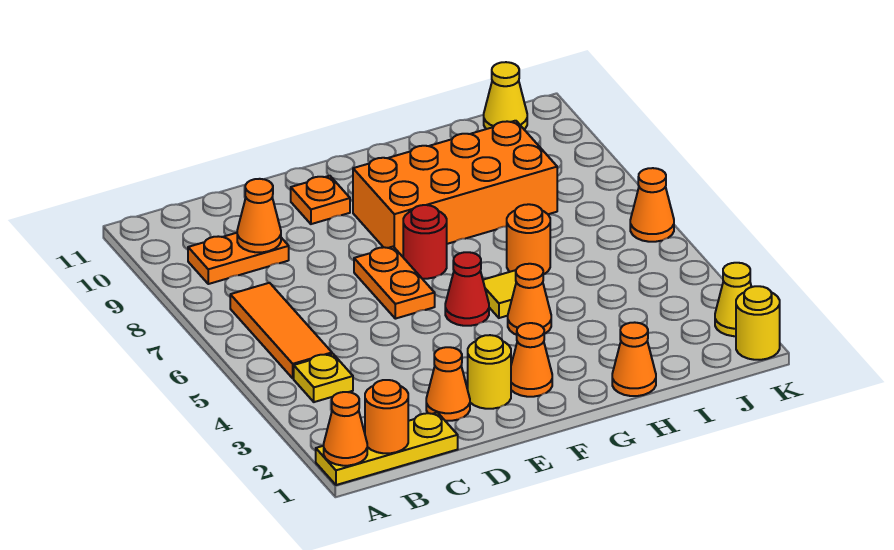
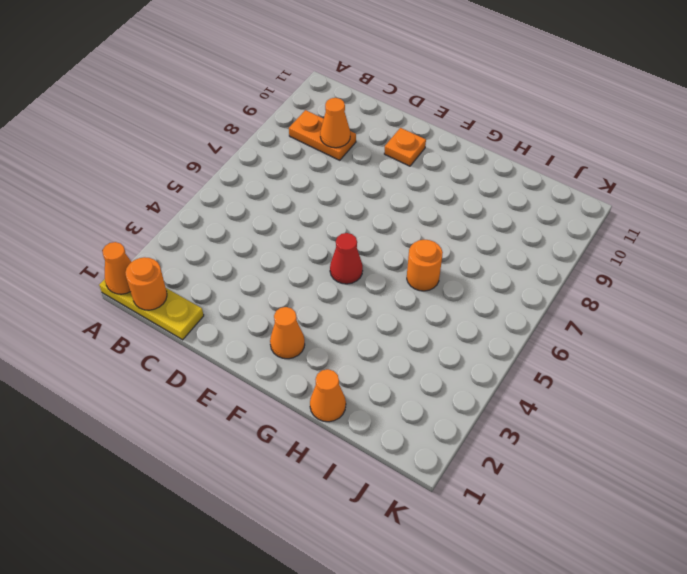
none -> yellow 1x1 plate [294,354,353,402]
none -> orange 1x3 tile [230,283,332,378]
none -> orange 1x1 cone [426,347,470,421]

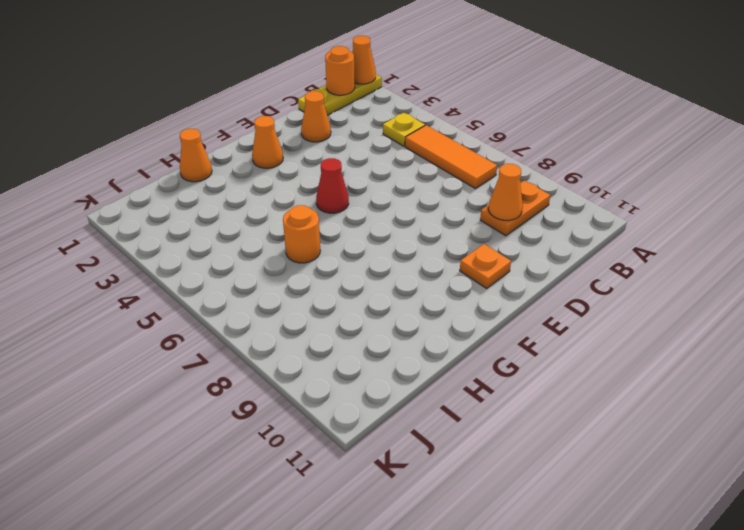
none -> yellow 1x1 round brick [468,335,511,409]
none -> orange 1x2 plate [354,247,435,319]
none -> red 1x1 round brick [403,205,447,279]

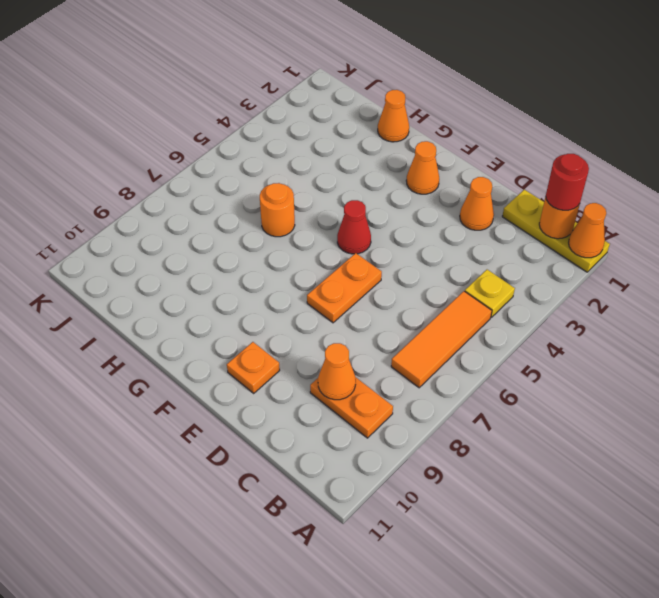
red 1x1 round brick [546,154,589,210] -> red 1x1 round brick moved to [403,205,447,279]
none -> yellow 1x1 round brick [468,335,511,409]
none -> orange 2x4 brick [353,121,557,257]
none -> orange 1x1 cone [508,264,551,335]

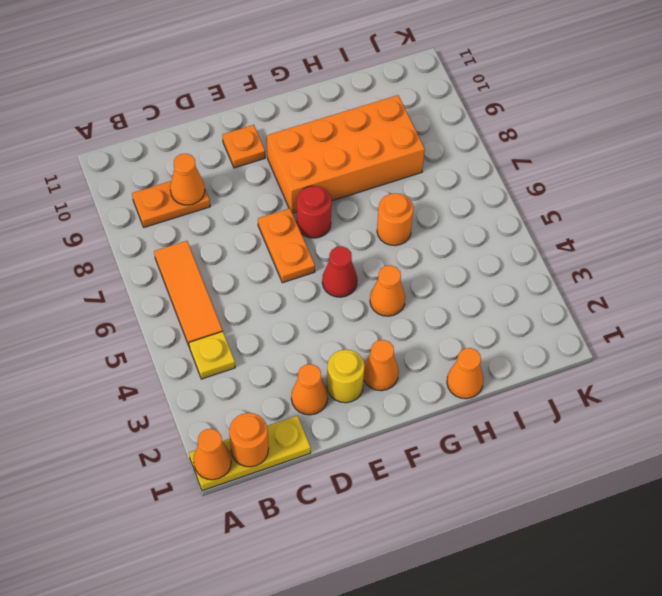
none -> yellow 1x1 tile [483,270,516,318]
none -> yellow 1x1 cone [484,62,527,129]
none -> yellow 1x1 round brick [736,286,780,360]

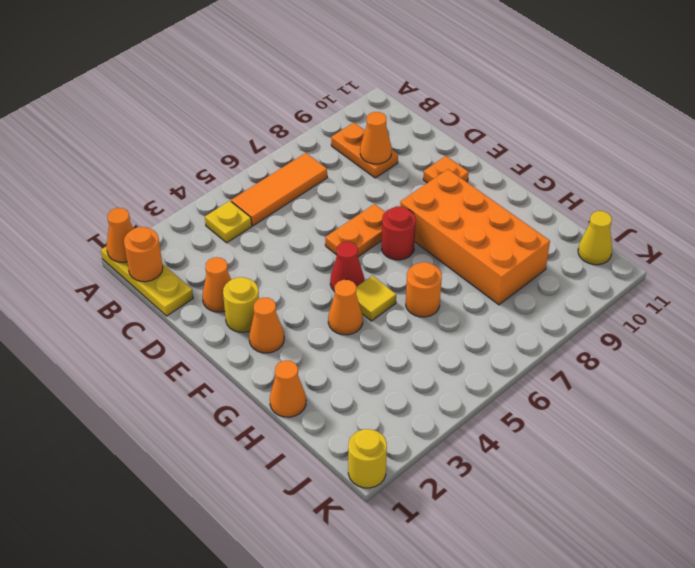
none -> yellow 1x1 cone [715,263,751,336]
none -> orange 1x1 cone [630,168,674,242]

